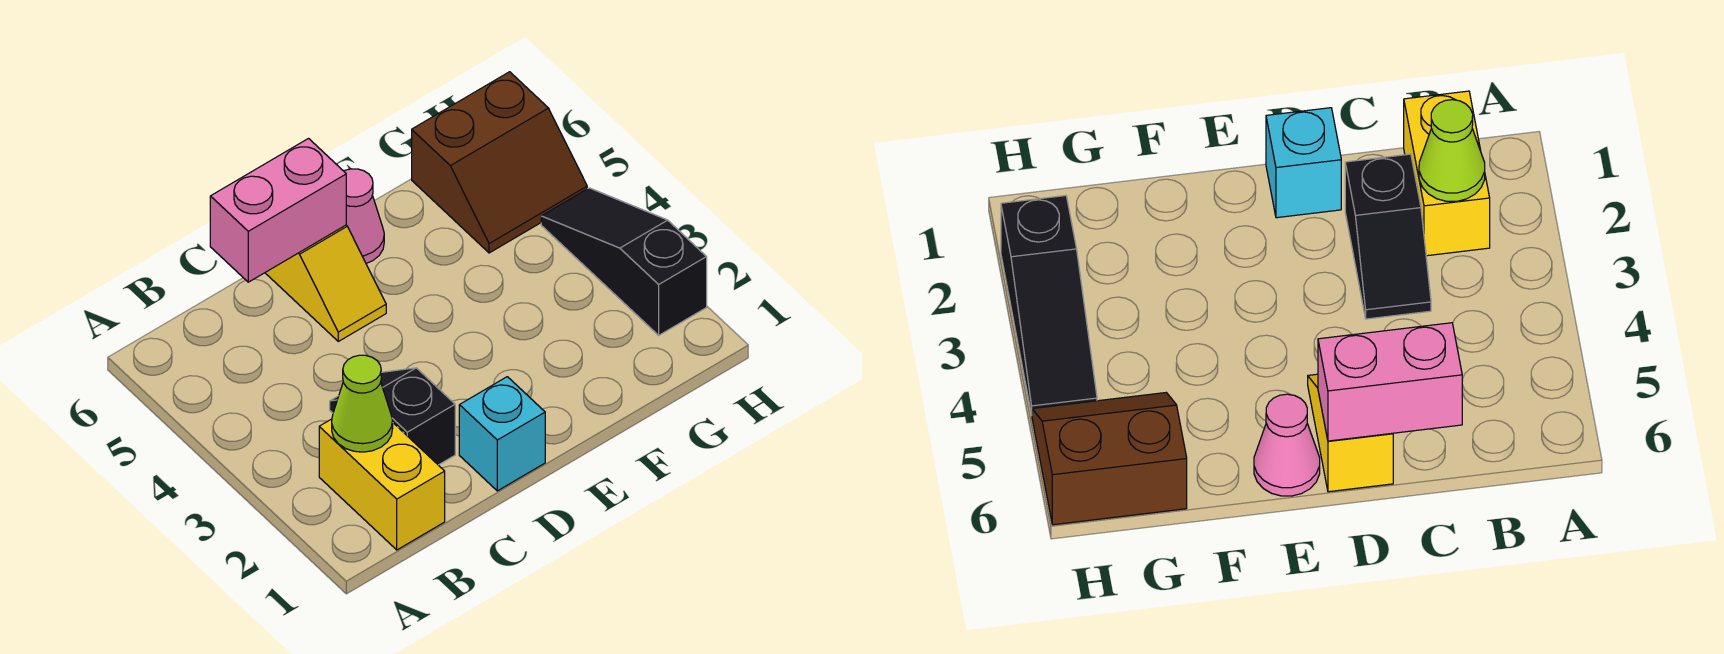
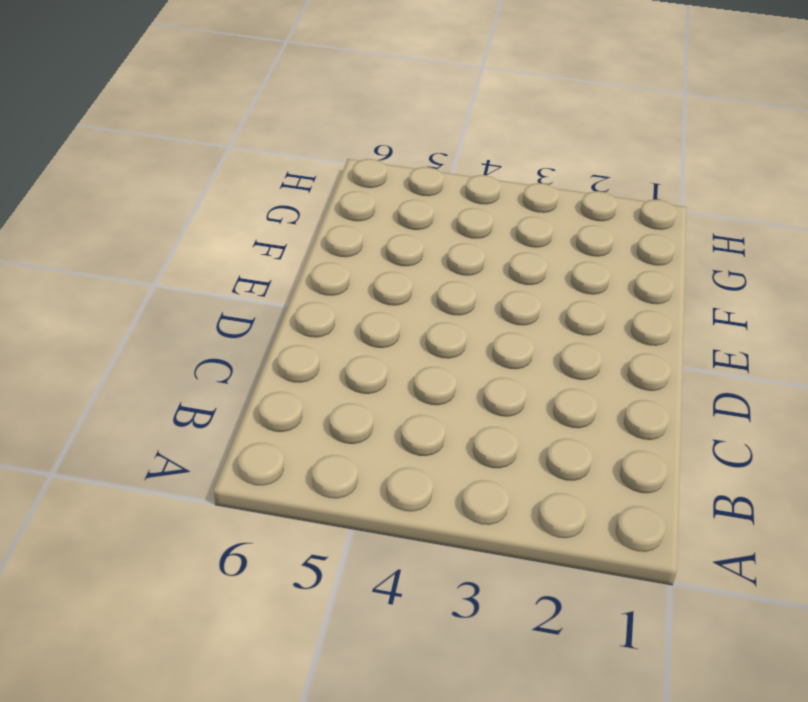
none -> yellow 1x2 brick [319,419,445,550]
none -> black 1x2 slope [330,368,455,465]

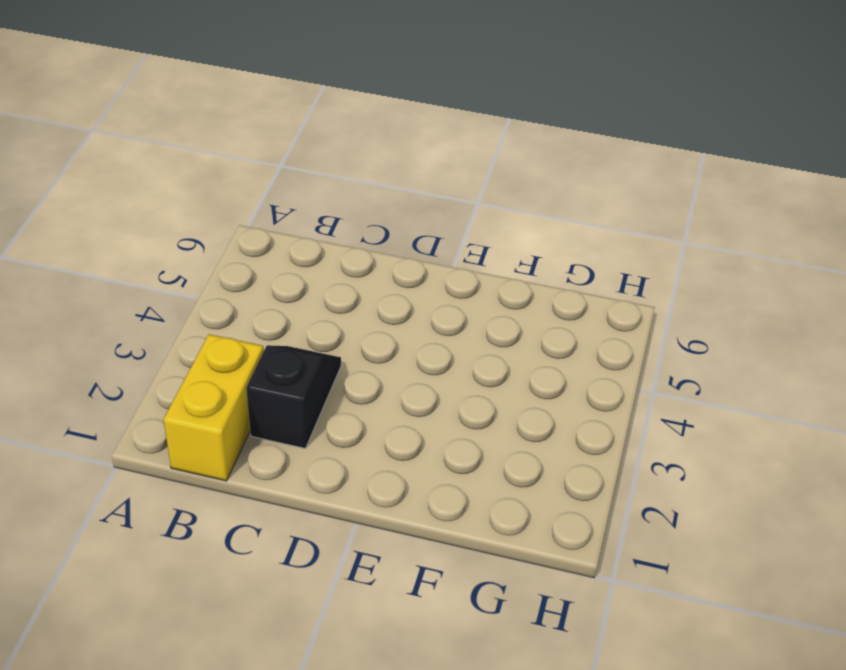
none -> cyan 1x1 brick [459,377,545,491]
none -> yellow 1x2 slope [265,225,386,341]

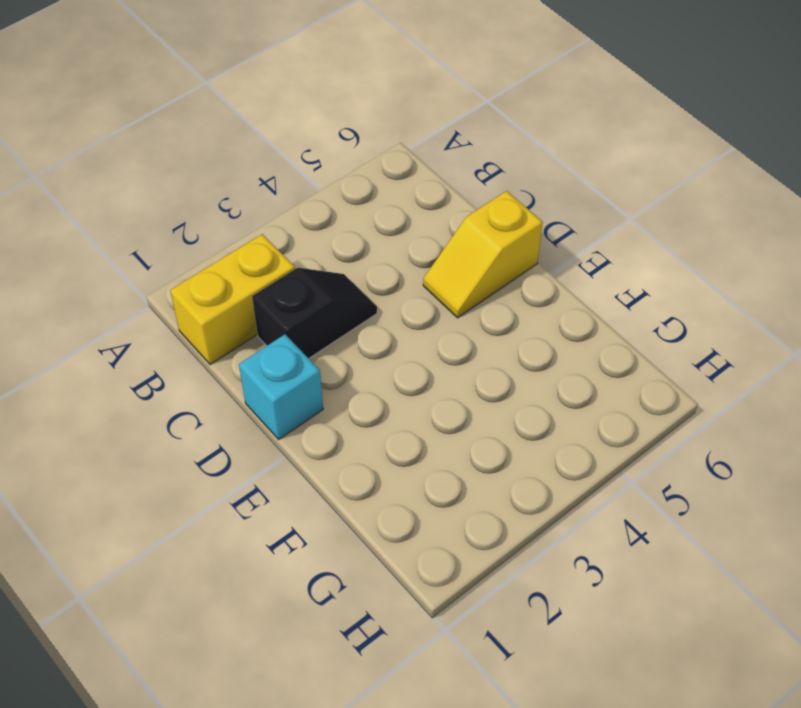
none -> pink 1x1 cone [344,169,384,263]
none -> brown 2x2 slope [412,72,587,253]

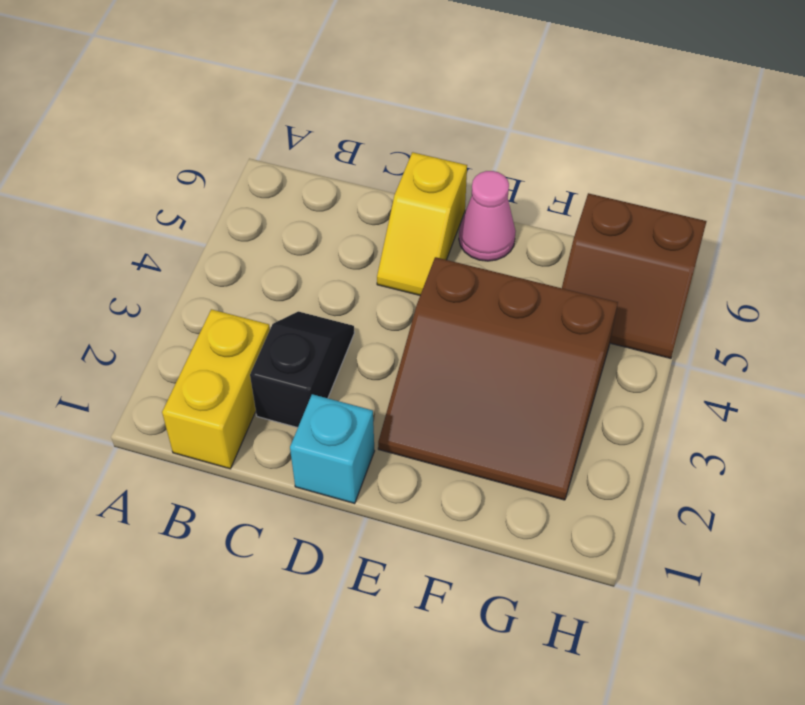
brown 3x3 slope [378,257,618,500] -> none
none -> black 1x3 slope [541,188,707,335]
none -> lime 1x1 cone [332,355,393,452]

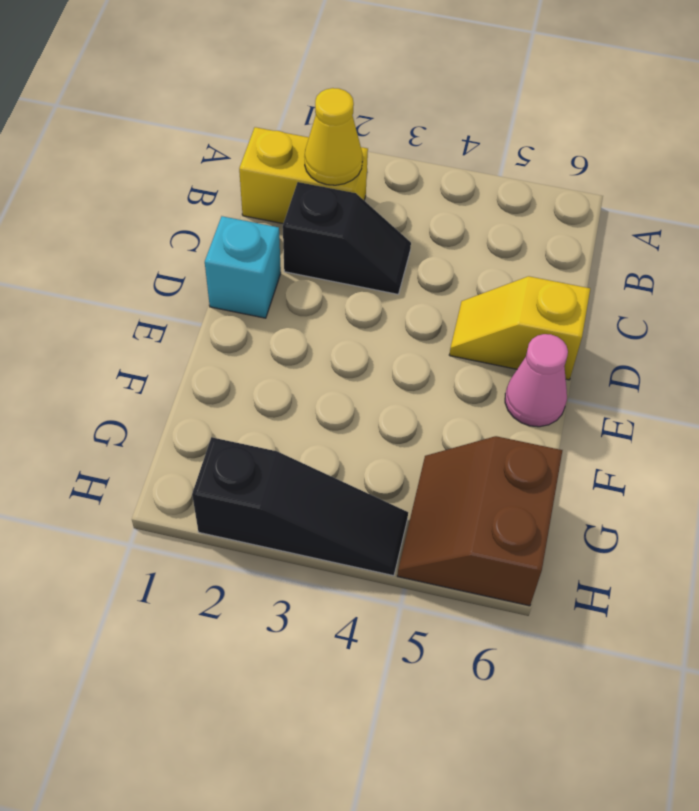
yellow 1x1 cone [304,88,363,185] -> lime 1x1 cone [332,355,393,452]
none -> pink 1x2 brick [210,139,346,282]

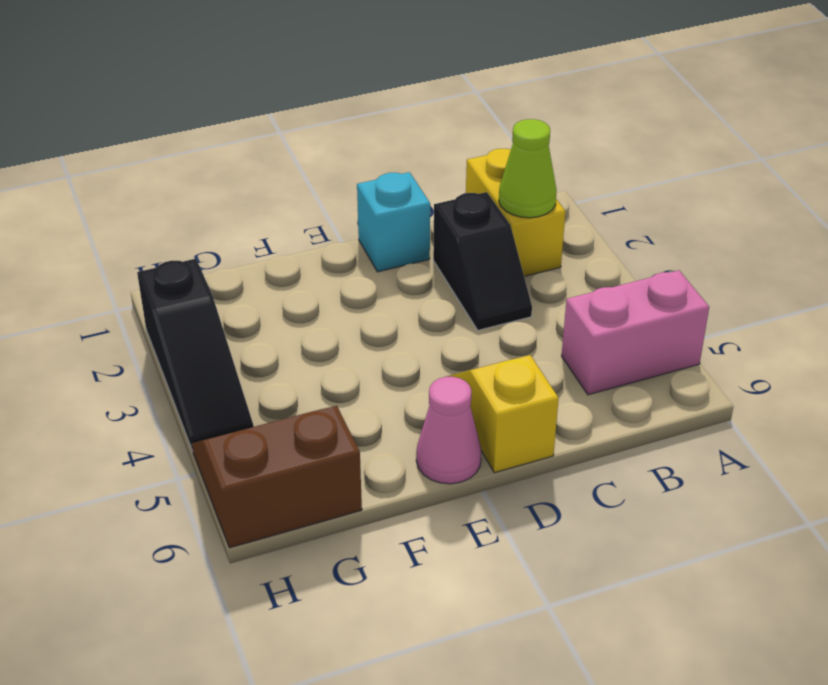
pink 1x2 brick [562,270,709,395] -> pink 1x2 brick moved to [210,139,346,282]

